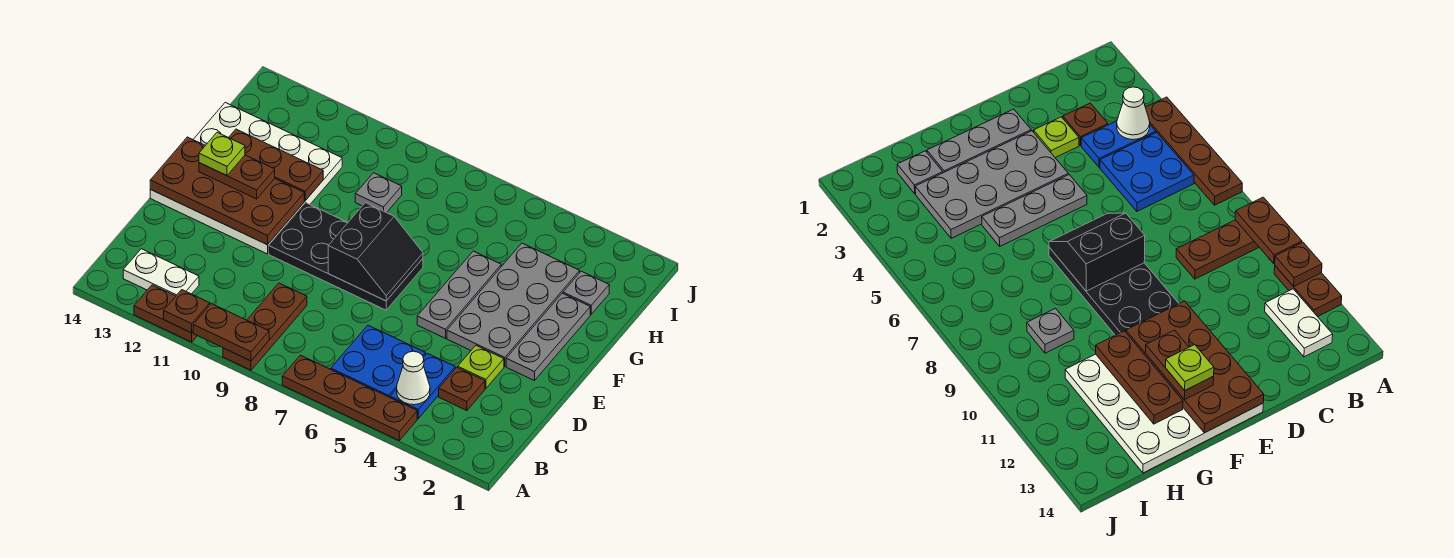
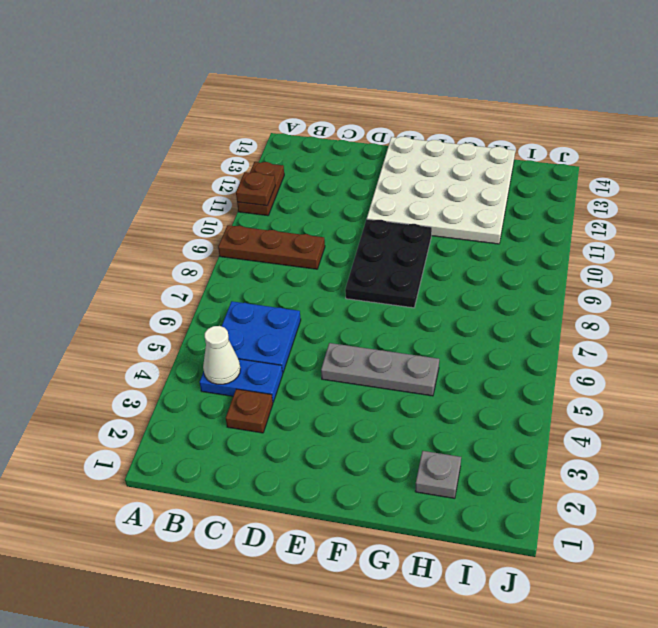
black 2x3 plate [345,219,432,308] -> black 2x4 plate [269,203,423,310]
none -> brown 1x4 plate [282,355,417,440]
none -> white 1x2 plate [123,249,199,296]
none -> lime 1x1 plate [458,346,504,389]

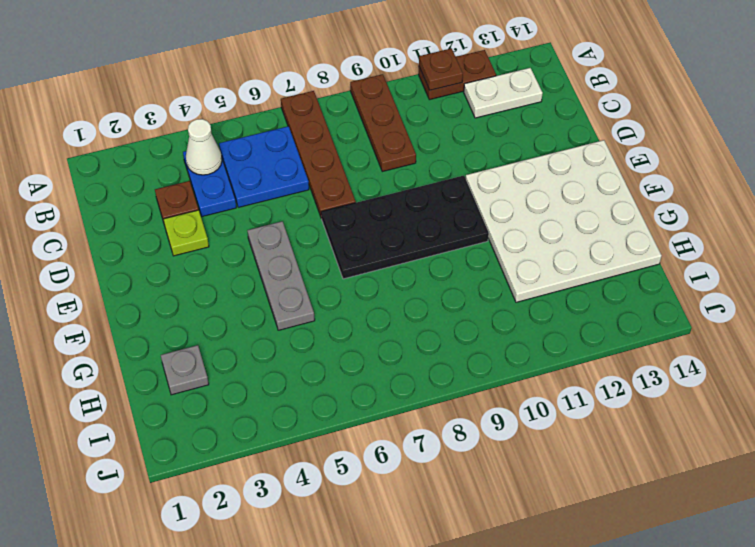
brown 1x4 plate [281,91,356,218] -> brown 1x4 plate turned to [282,355,417,440]
none -> grey 1x3 plate [506,293,590,381]
none -> grey 2x4 plate [447,243,580,367]
none -> grey 1x1 plate [355,173,402,213]

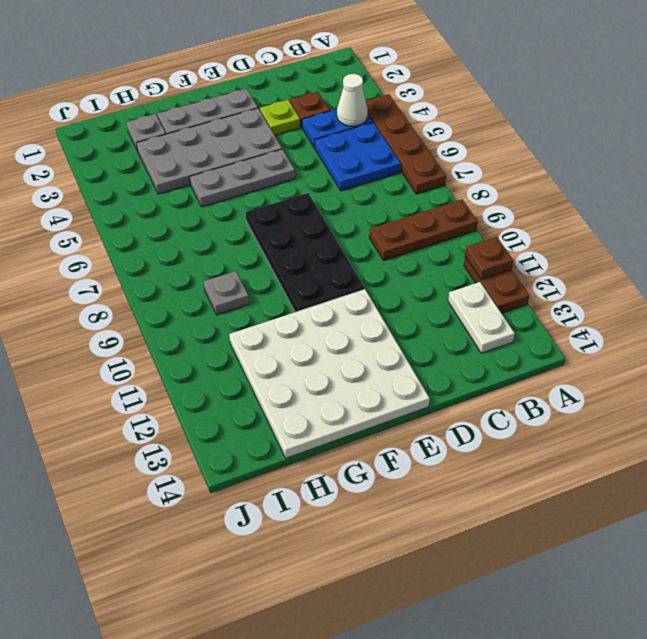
none -> brown 1x2 plate [193,304,269,361]
none -> black 2x2 slope [328,203,423,301]
none -> brown 2x4 plate [150,137,304,245]

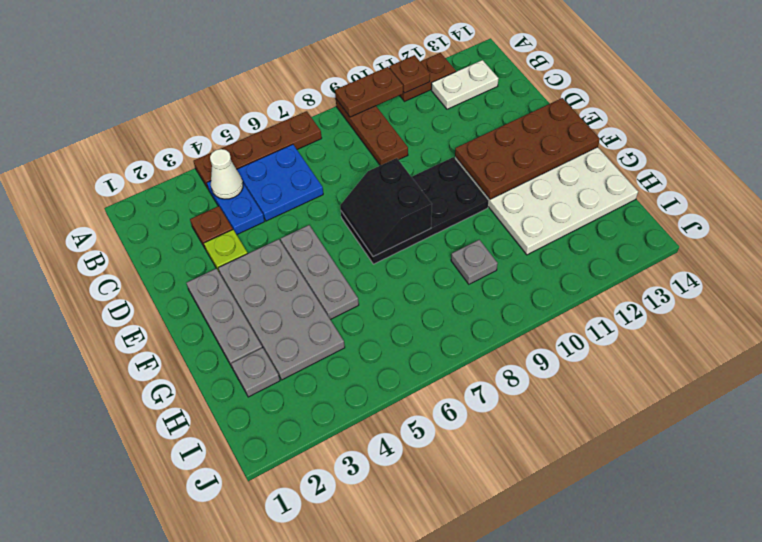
none -> brown 1x3 plate [229,129,323,200]
none -> brown 1x2 plate [199,155,275,199]
none -> lime 1x1 plate [199,132,245,176]

